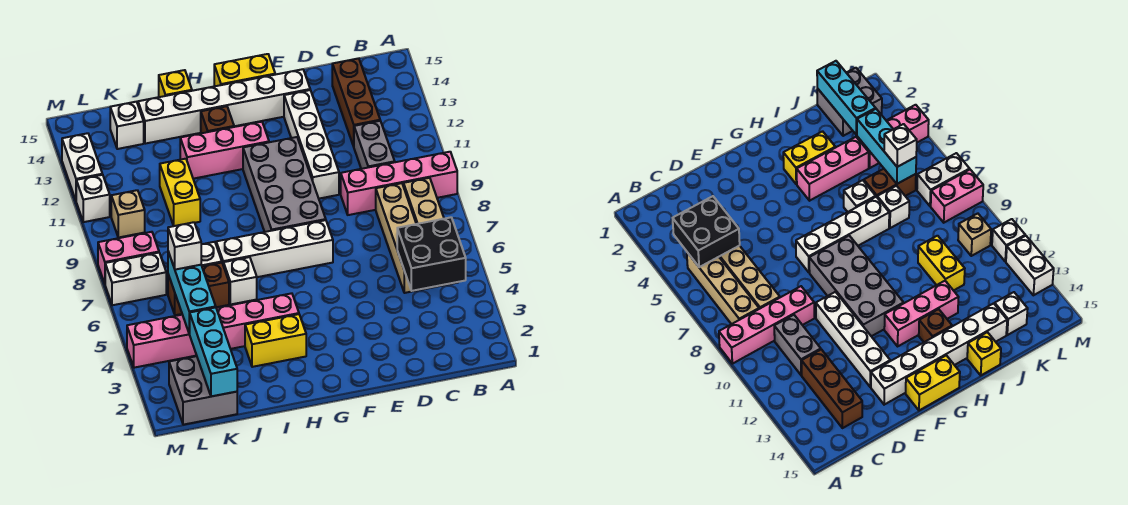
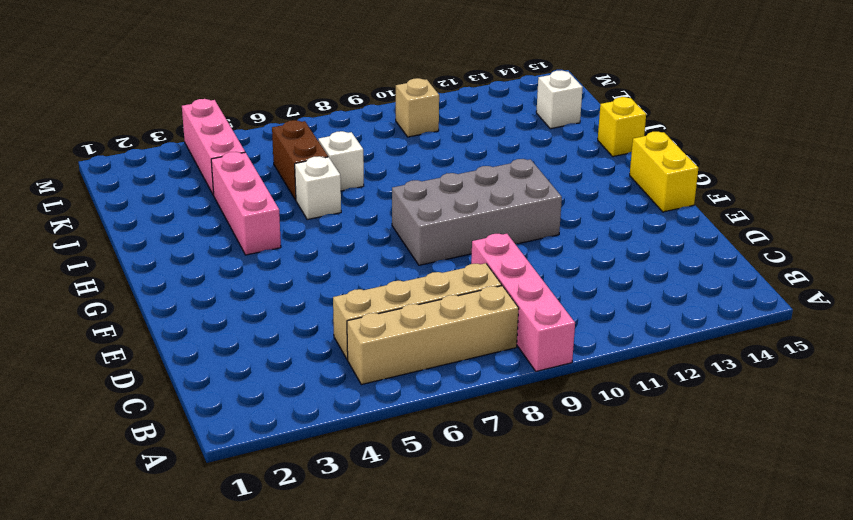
none -> grey 1x2 brick [354,121,395,169]
none -> brown 1x3 brick [332,58,380,146]
none -> white 1x4 brick [284,90,339,199]
none -> white 1x6 brick [138,69,310,144]

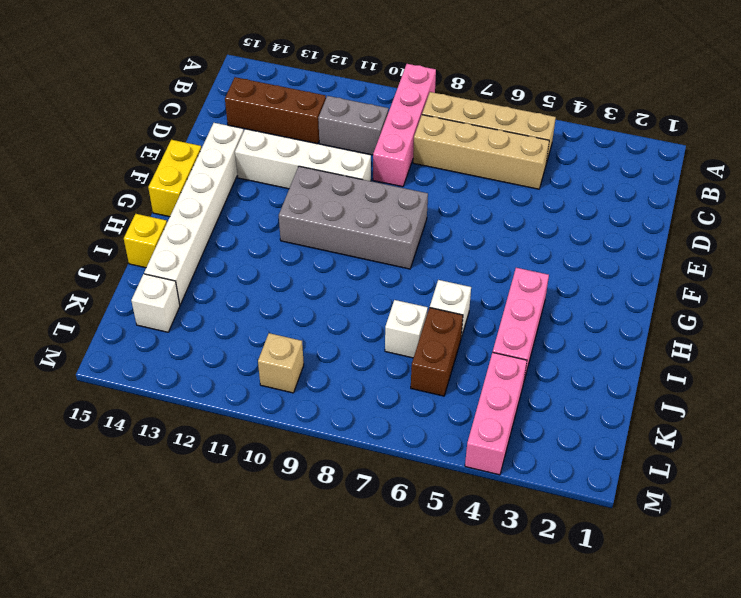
none -> white 1x4 brick [216,220,333,277]
none -> pink 1x3 brick [180,122,269,179]
none -> yellow 1x2 brick [245,314,306,367]
none -> brown 1x1 brick [201,106,234,133]

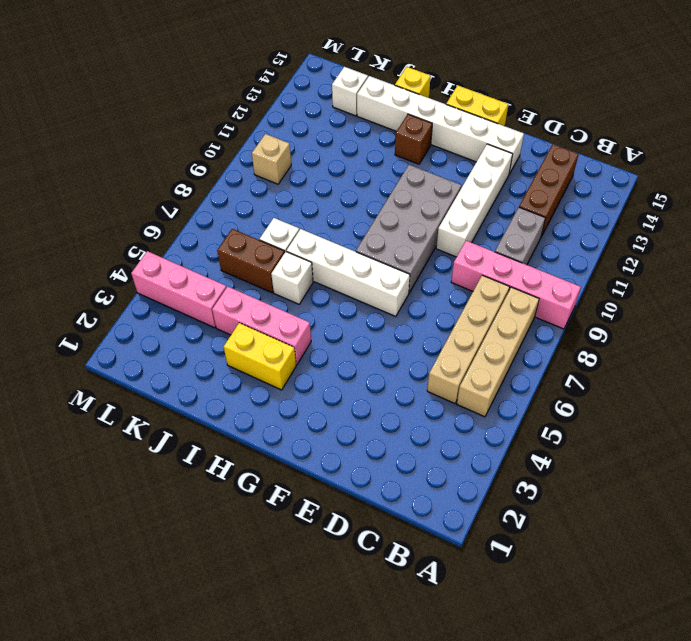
none -> pink 1x3 brick [180,122,269,179]
none -> yellow 1x2 brick [160,159,200,226]
none -> grey 2x2 brick [169,356,237,425]
none -> white 1x2 brick [105,253,166,305]

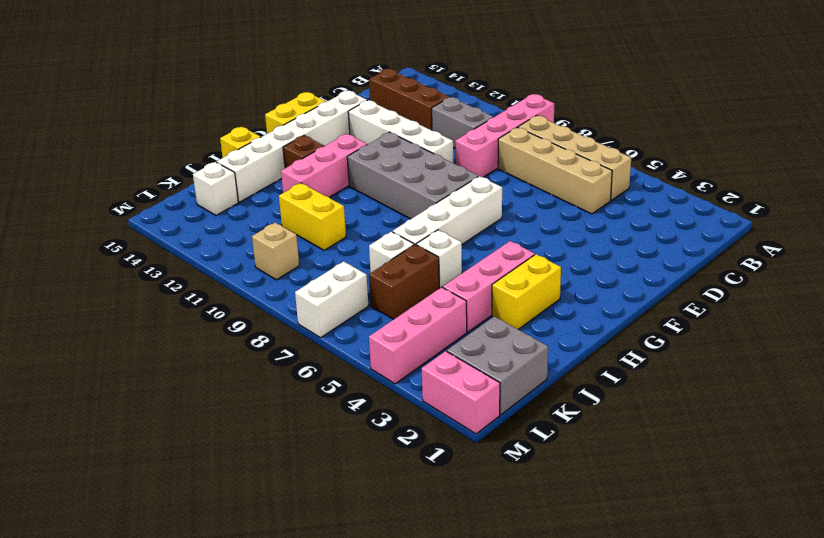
pink 1x2 brick [422,351,500,434] -> pink 1x2 brick turned to [98,232,159,284]
none -> white 1x1 brick [76,175,110,222]
none -> white 1x2 brick [62,133,102,200]
none -> black 2x2 brick [397,217,466,291]
none -> cyan 1x3 brick [190,307,237,396]

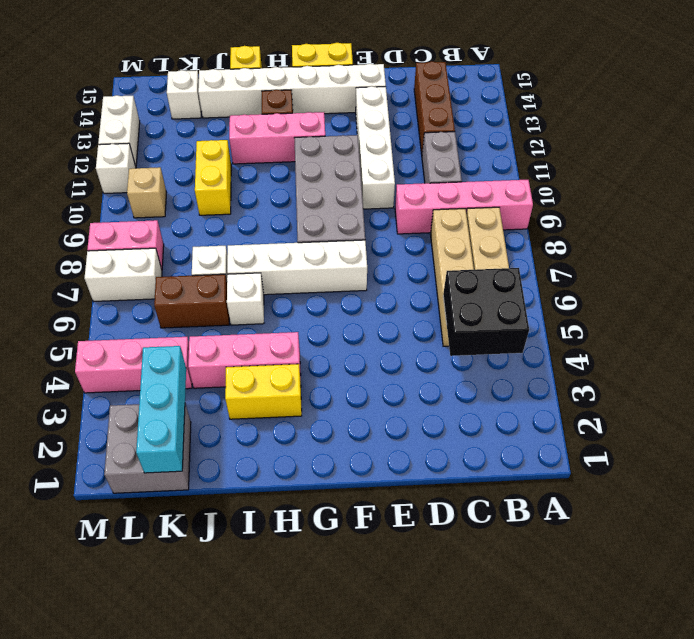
none -> cyan 1x3 brick [168,252,216,334]
none -> white 1x1 brick [168,222,201,270]

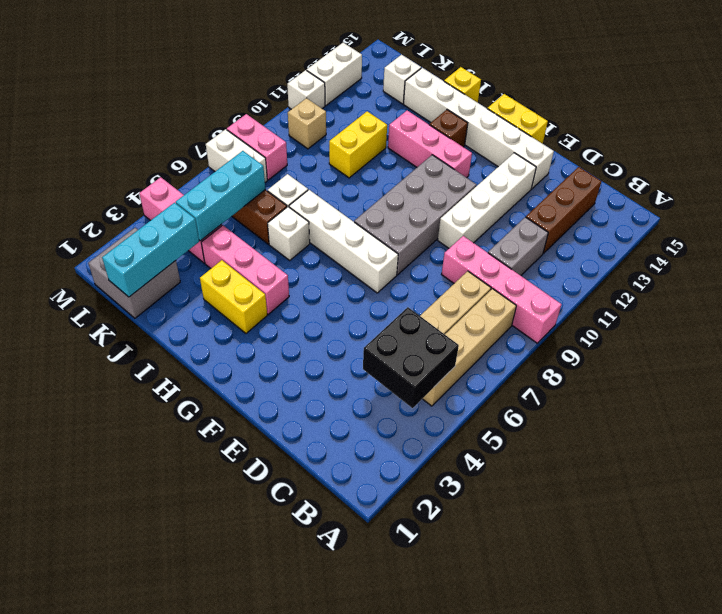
none -> white 1x1 brick [168,222,201,270]

